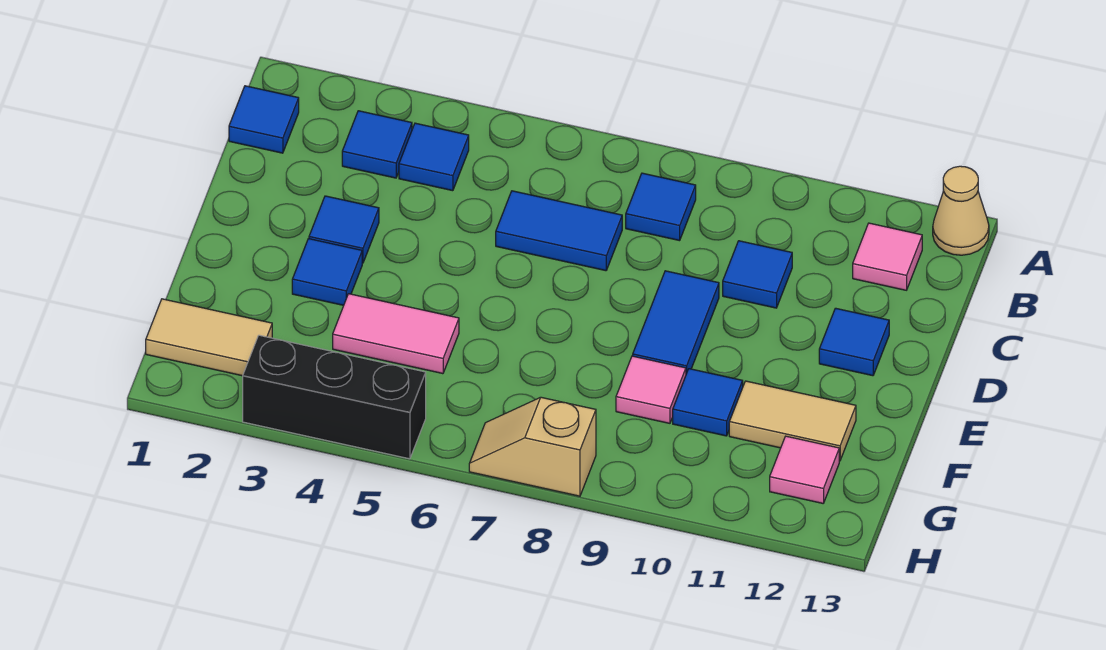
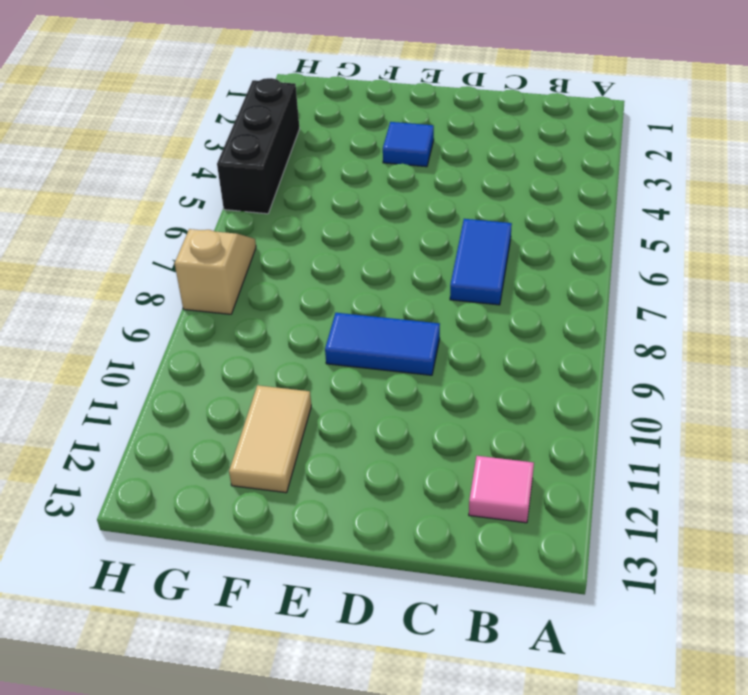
none -> tan 1x1 cone [933,166,989,255]
none -> blue 1x1 tile [229,86,299,153]
none -> blue 1x1 tile [342,111,412,178]

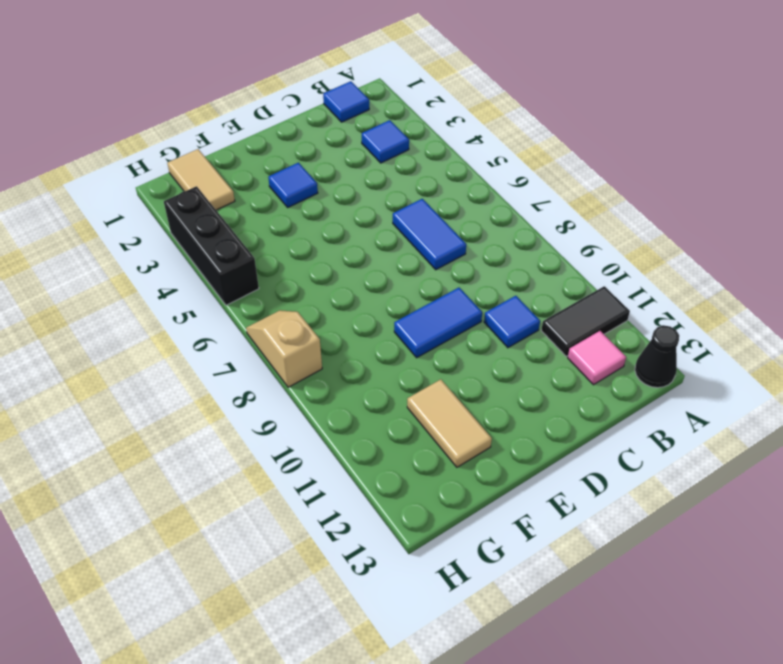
black 1x2 tile [541,286,630,356] -> none
black 1x1 cone [635,325,679,388] -> tan 1x1 cone [933,166,989,255]
none -> blue 1x1 tile [399,123,469,191]
none -> blue 1x1 tile [626,173,696,241]
none -> blue 1x1 tile [309,196,379,263]

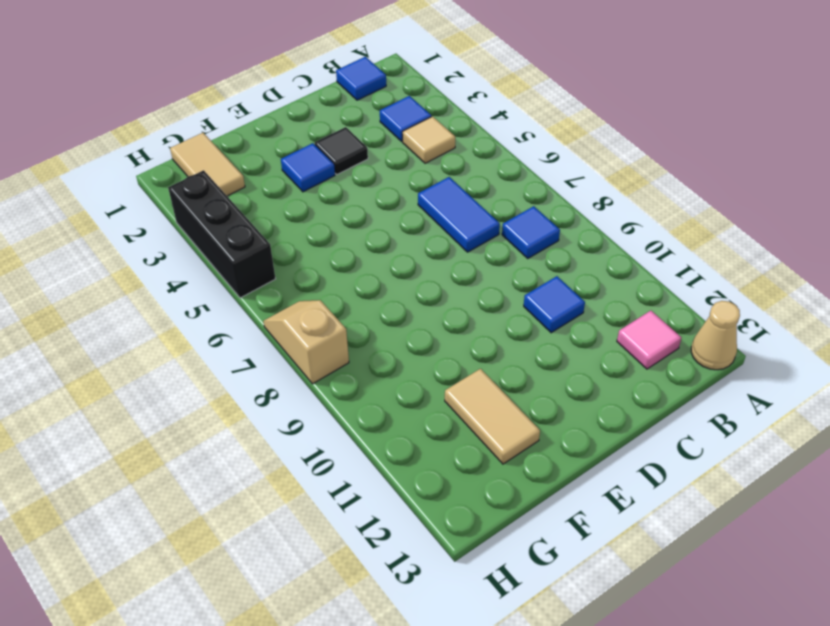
tan 1x1 tile [403,116,455,163] -> blue 1x1 tile [399,123,469,191]
black 1x1 tile [315,127,368,174] -> blue 1x1 tile [309,196,379,263]
none -> blue 1x2 tile [633,271,719,374]
none -> blue 1x1 tile [819,308,889,376]
none -> pink 1x2 tile [333,294,459,374]

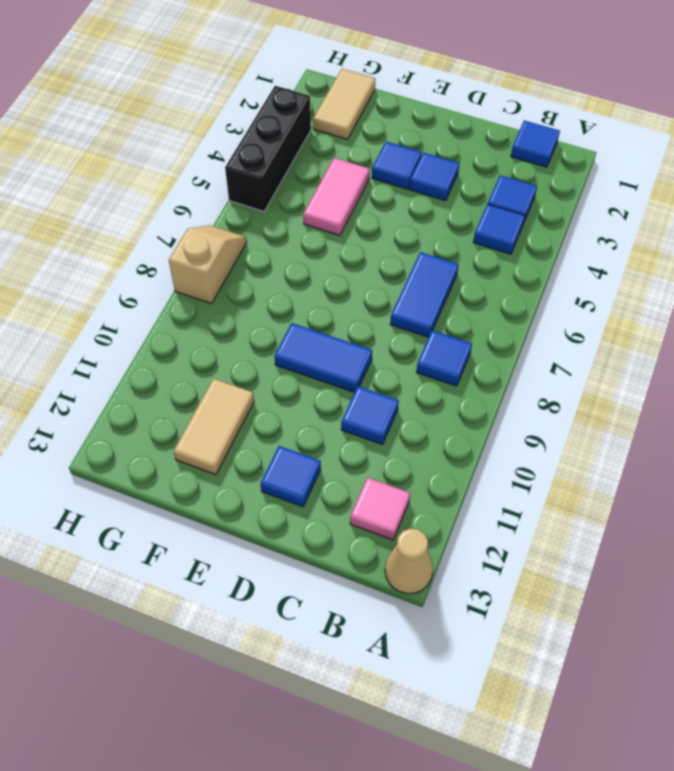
none -> pink 1x1 tile [616,356,686,423]
none -> blue 1x1 tile [673,369,743,436]
none -> pink 1x1 tile [770,436,839,503]

